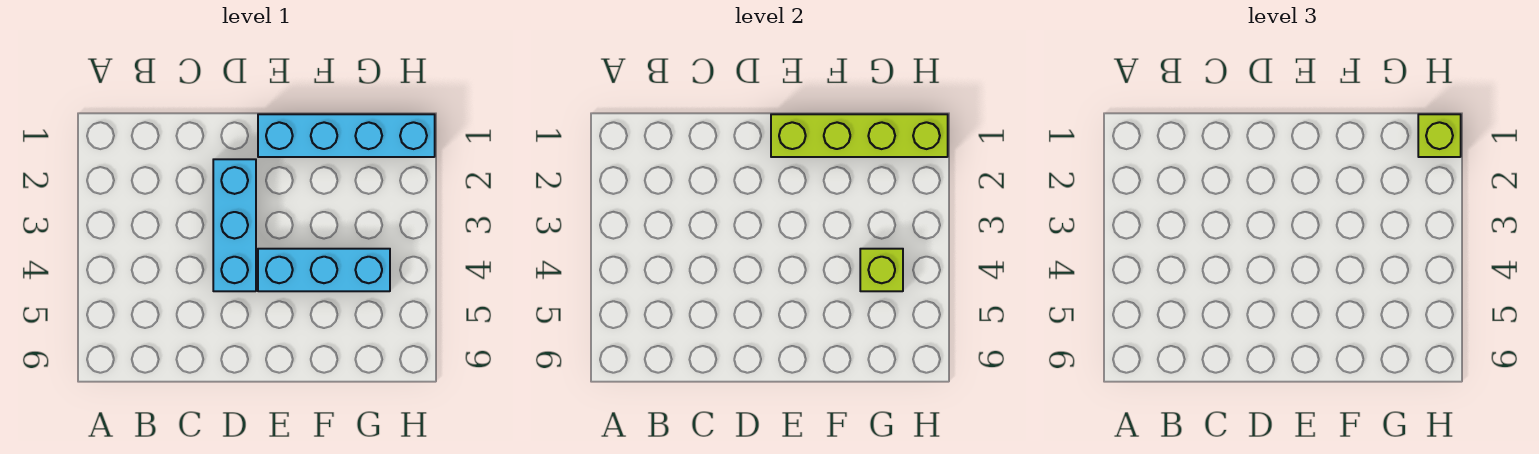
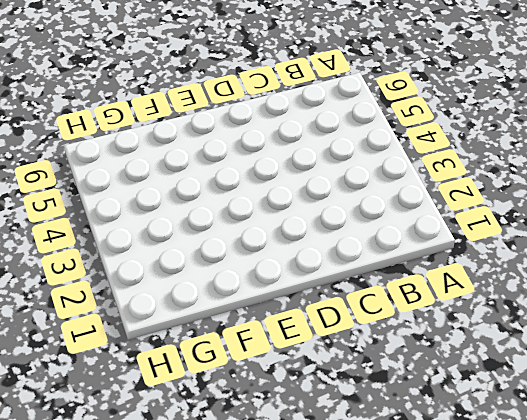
none -> cyan 1x3 brick [213,159,256,291]
none -> cyan 1x4 brick [258,114,435,157]

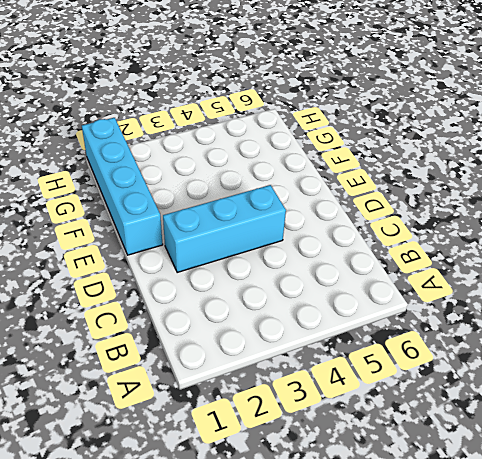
none -> cyan 1x3 brick [258,249,390,291]
none -> lime 1x4 brick [771,114,948,157]

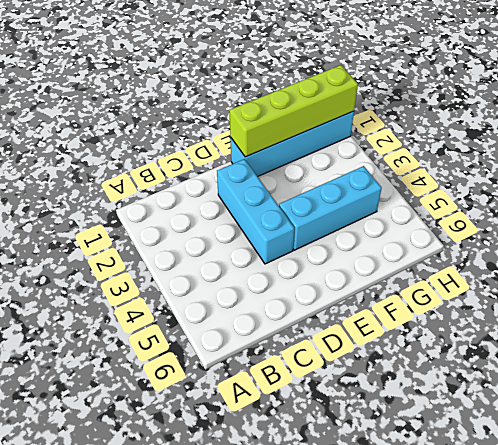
none -> lime 1x1 brick [860,249,903,291]
none -> lime 1x1 brick [1418,114,1461,157]

